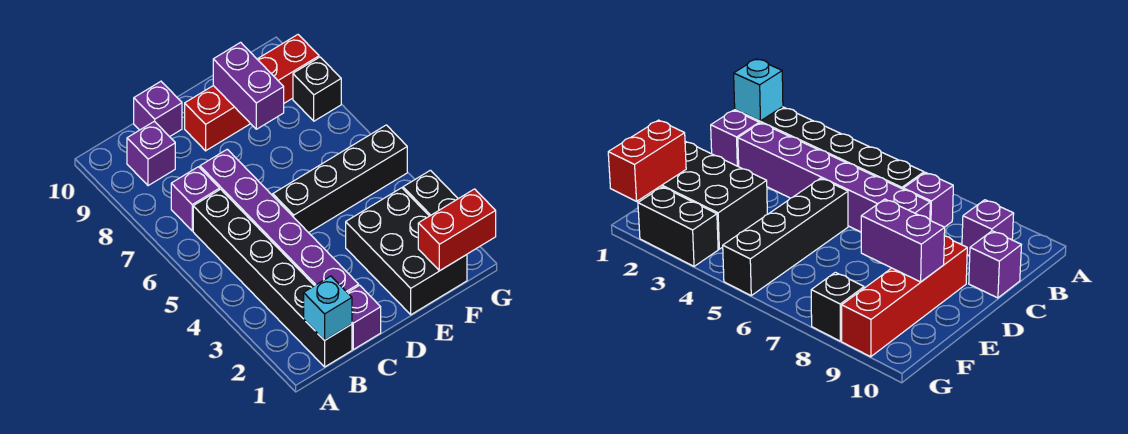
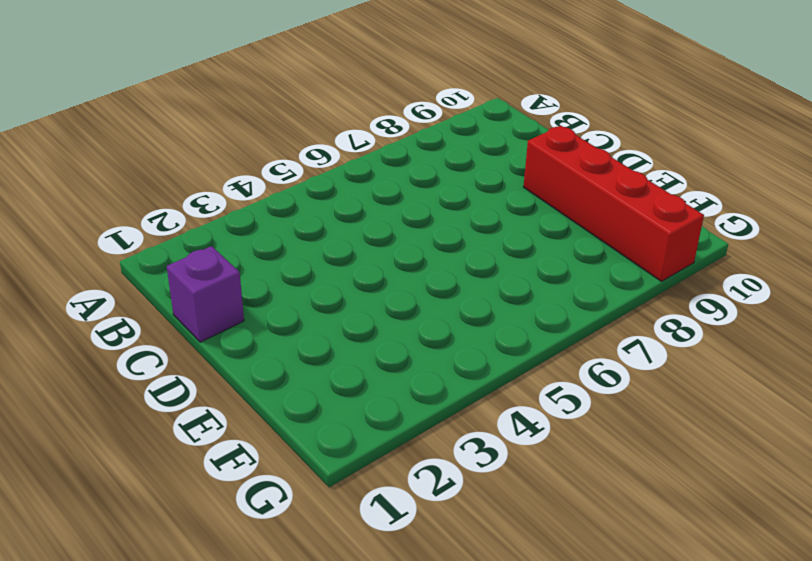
none -> black 1x6 brick [193,189,352,367]
none -> purple 1x1 brick [171,167,220,231]
none -> purple 1x1 brick [127,121,175,186]

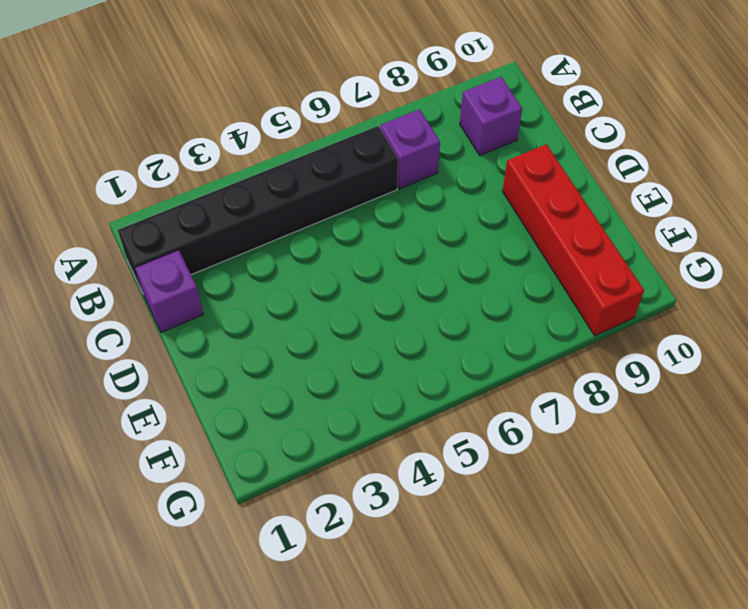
none -> purple 1x6 brick [200,149,359,293]
none -> purple 1x1 brick [134,82,182,137]
none -> black 1x4 brick [273,125,407,233]

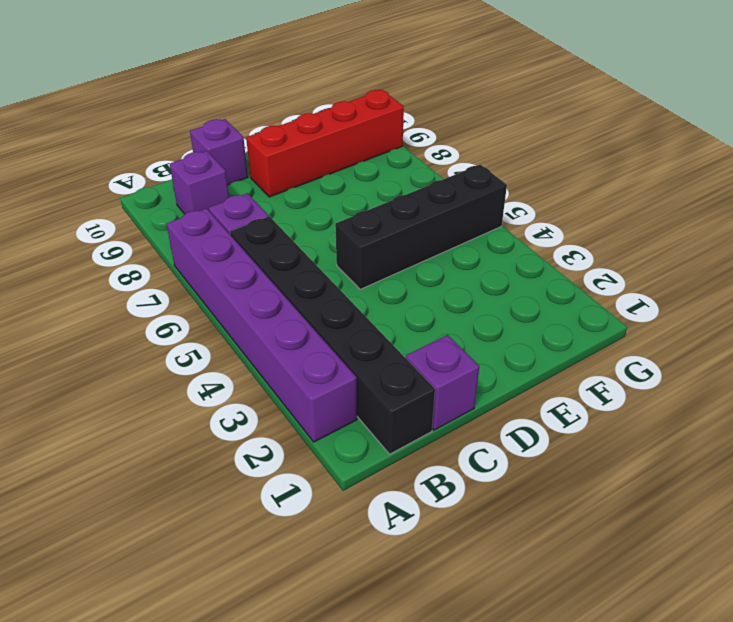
purple 1x6 brick [167,208,357,442] -> purple 1x6 brick moved to [200,149,359,293]
none -> black 2x3 brick [346,188,467,315]
none -> black 1x2 brick [403,170,458,216]
none -> black 1x1 brick [293,57,341,121]

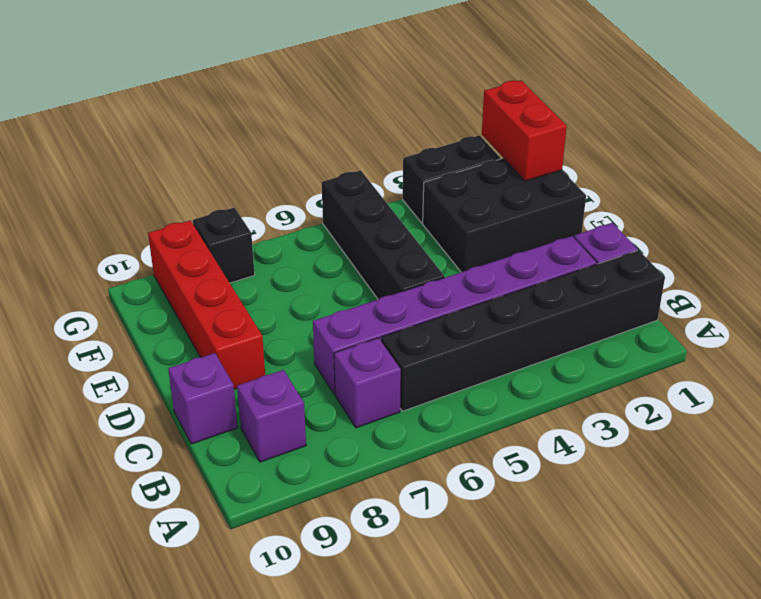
none -> cyan 1x1 brick [304,276,352,340]
none -> purple 1x2 brick [213,42,284,129]

